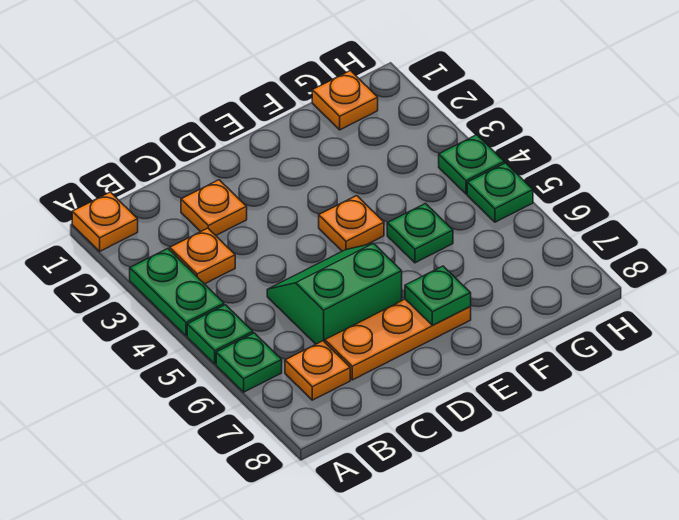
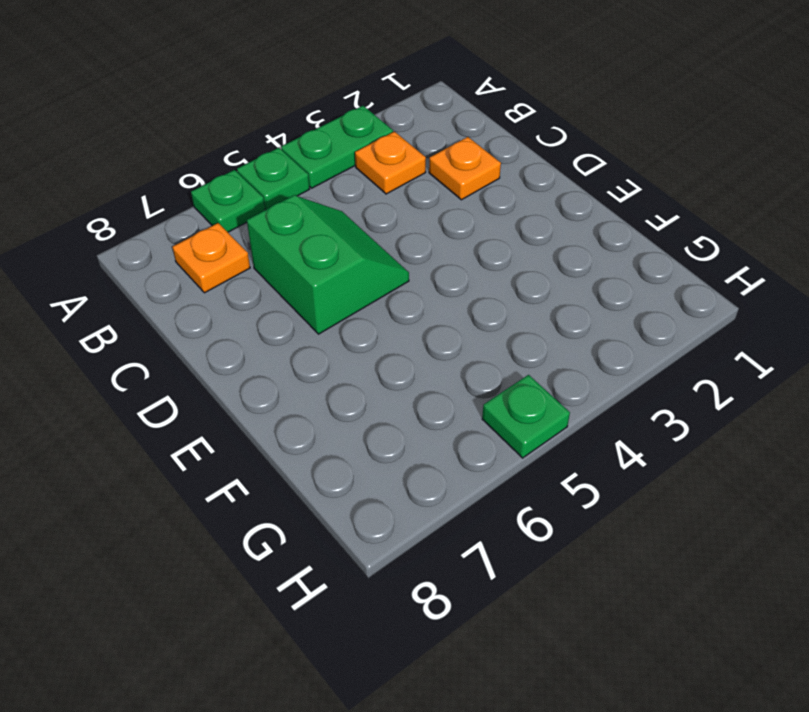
none -> orange 1x1 plate [72,192,138,251]
none -> orange 1x3 plate [325,299,471,380]
none -> orange 1x1 plate [319,196,384,251]

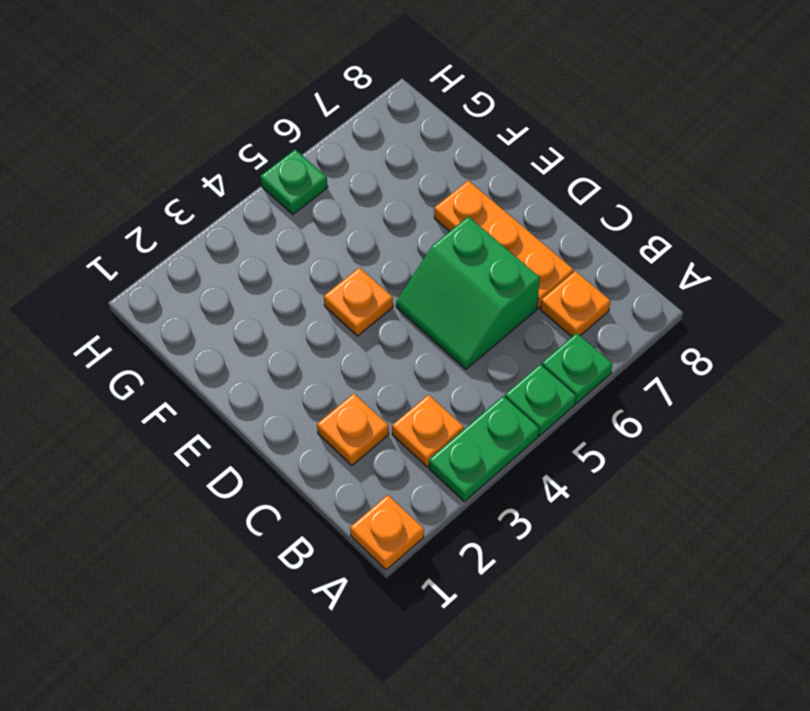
none -> green 1x1 plate [387,204,453,263]
none -> orange 1x1 plate [312,71,378,130]
none -> green 1x1 plate [439,135,504,194]

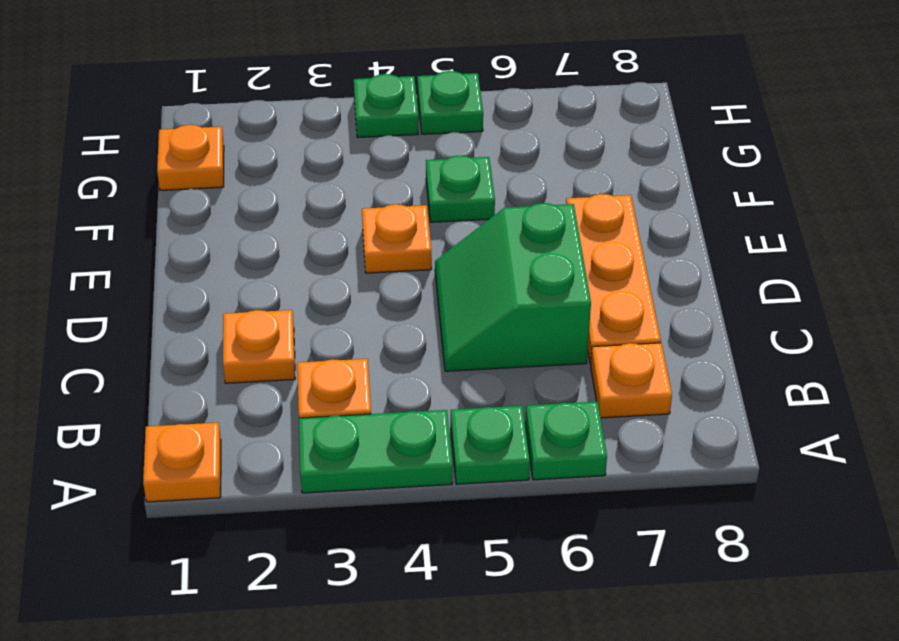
none -> green 1x1 plate [405,266,471,325]

